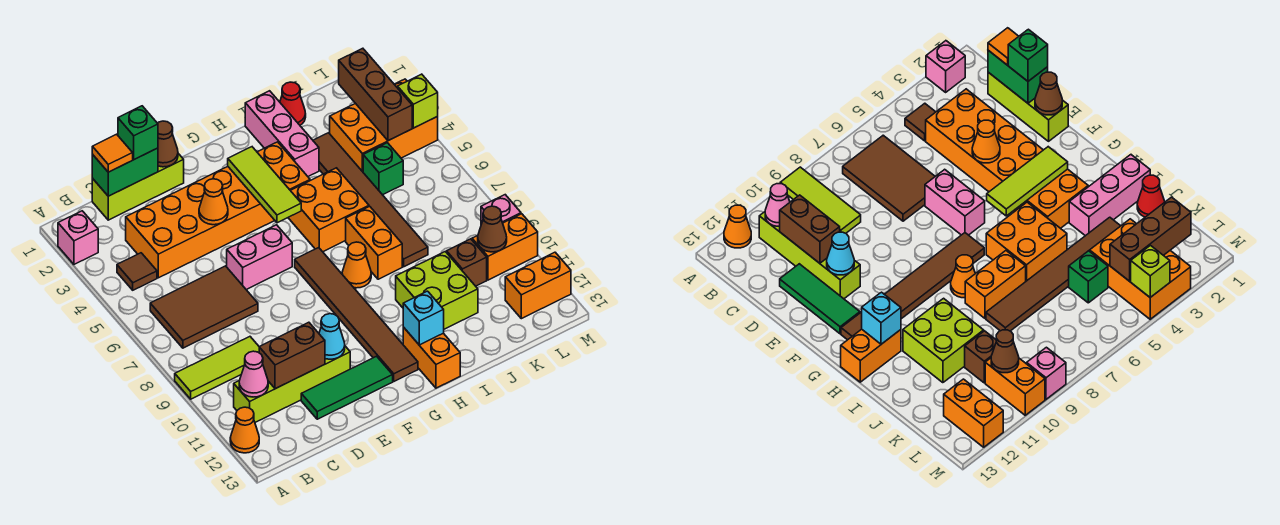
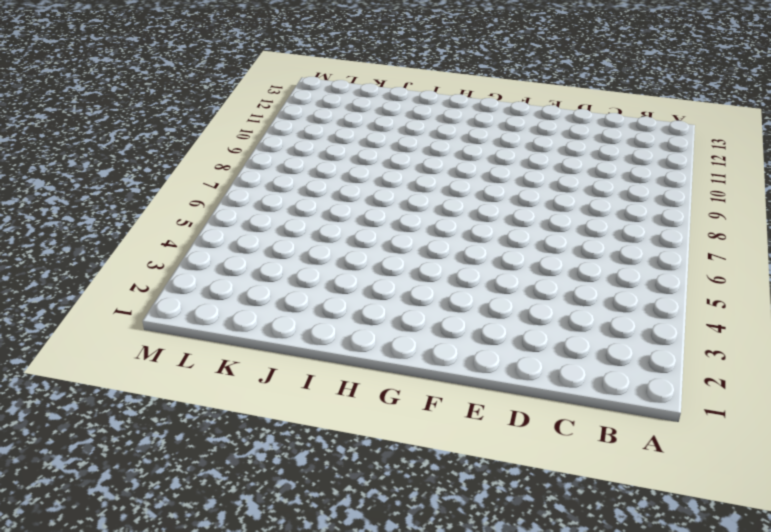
none -> pink 1x1 brick [58,211,98,264]
none -> lime 1x3 tile [175,337,259,399]
none -> orange 1x1 cone [230,407,259,453]
none -> brown 1x1 tile [117,253,157,290]

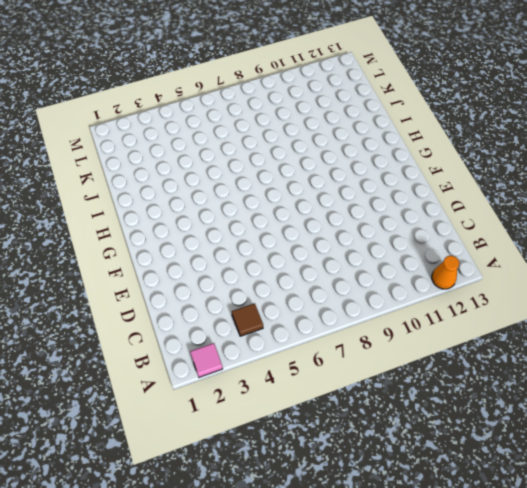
pink 1x1 tile [190,343,223,377] -> pink 1x1 brick [58,211,98,264]
none -> lime 1x3 tile [175,337,259,399]
none -> brown 2x3 tile [150,266,258,348]
none -> lime 1x4 brick [234,346,350,422]
none -> lime 1x3 brick [92,154,184,220]

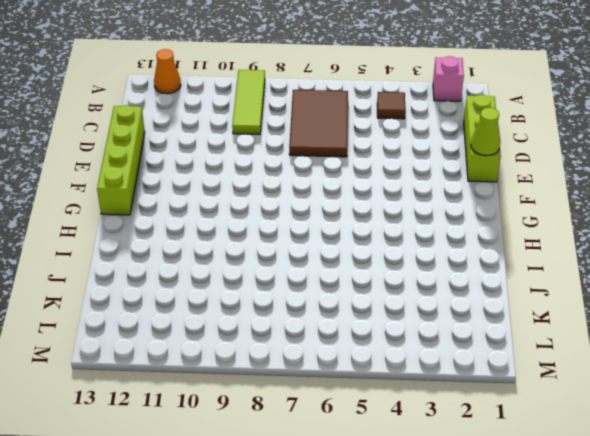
lime 1x4 brick [97,105,145,215] -> lime 1x4 brick moved to [234,346,350,422]
lime 1x1 cone [471,108,500,156] -> brown 1x1 cone [158,121,178,167]
none -> orange 2x6 brick [126,142,310,278]
none -> green 1x3 tile [301,356,393,419]
none -> pink 1x2 brick [227,225,292,290]
none -> brown 1x6 tile [295,248,418,381]

